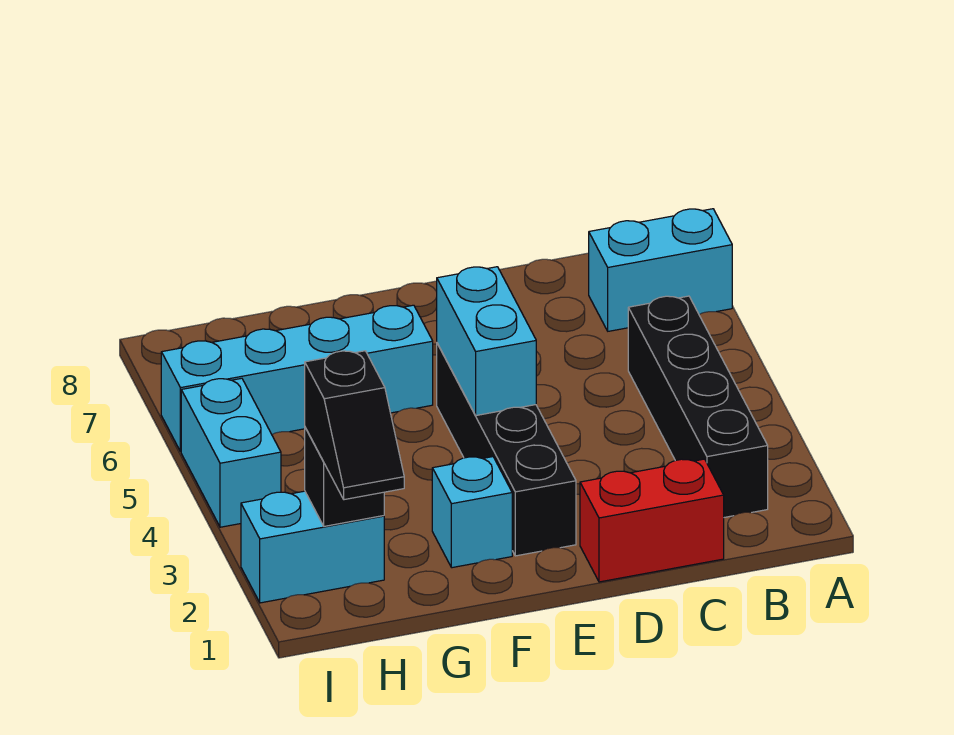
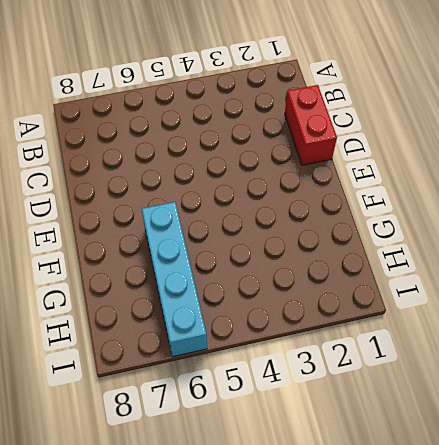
none -> cyan 1x2 brick [589,209,732,331]
none -> black 1x4 brick [628,296,768,517]

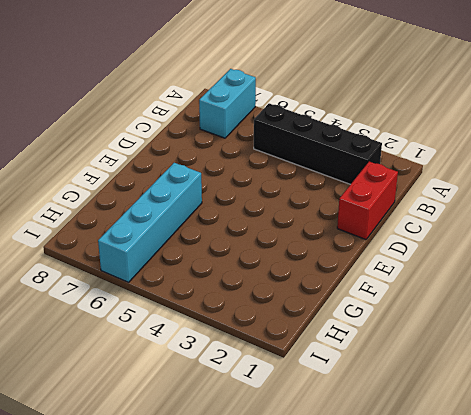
none -> black 1x4 brick [437,343,576,556]
none -> cyan 1x1 brick [432,457,512,568]

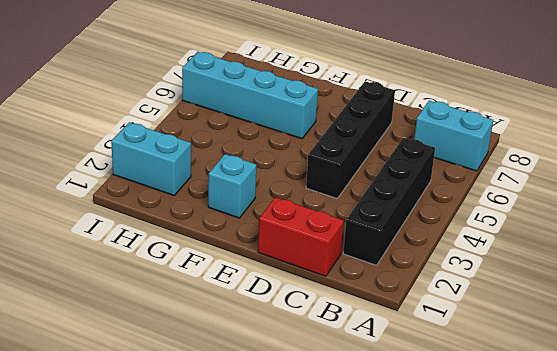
black 1x4 brick [306,81,395,198] -> black 1x4 brick moved to [437,343,576,556]
none -> cyan 1x2 brick [181,378,281,527]
none -> cyan 1x2 brick [437,267,536,415]

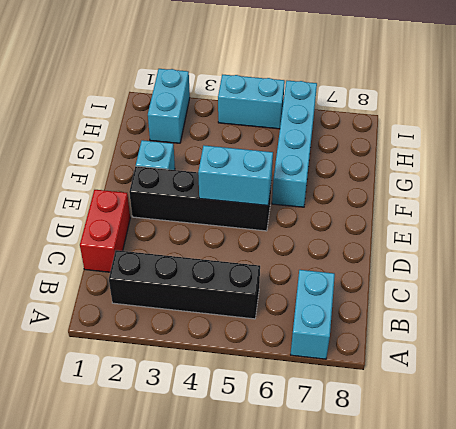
none -> black 1x1 brick [305,428,384,526]
none -> black 1x2 slope [305,351,404,500]

